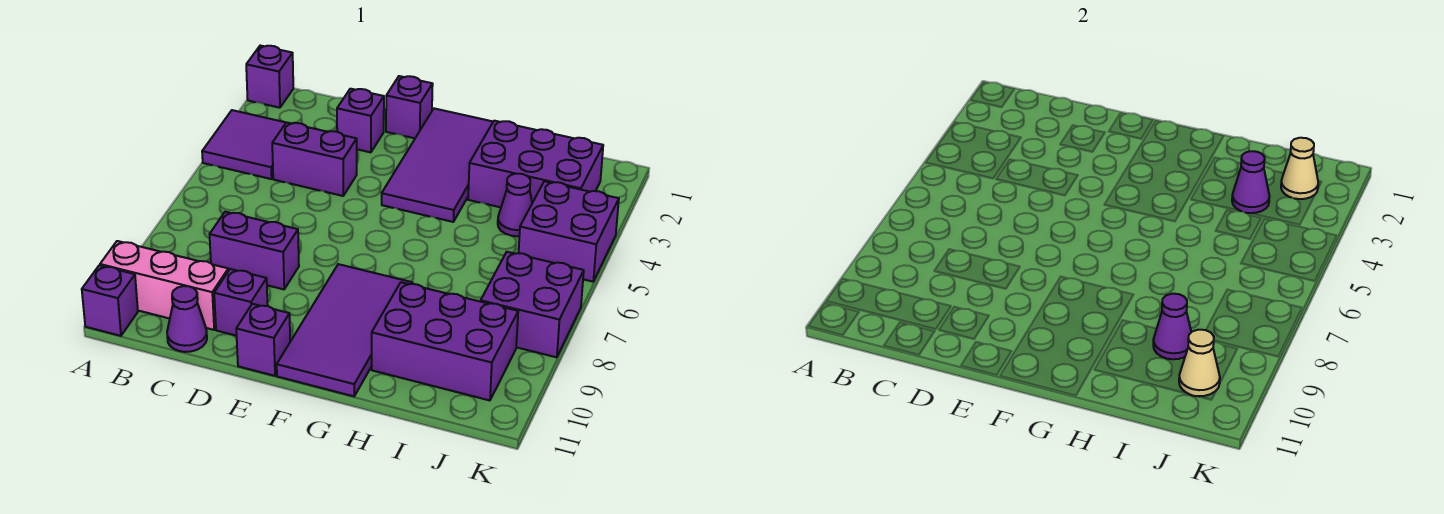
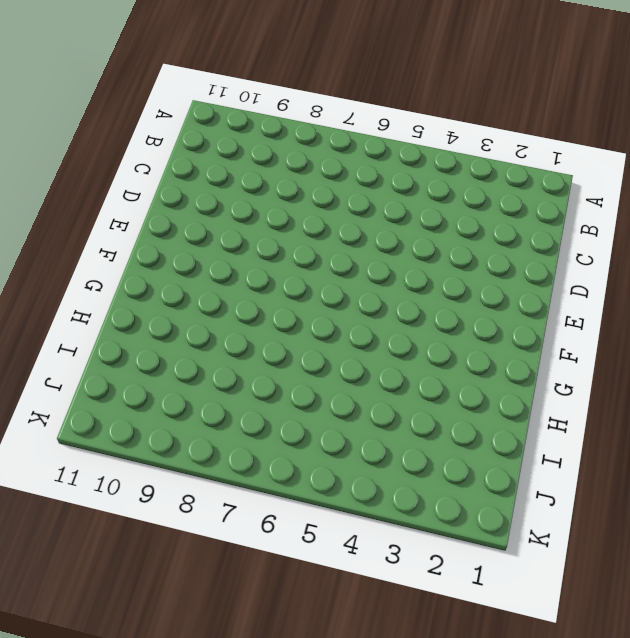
none -> purple 1x1 brick [246,46,293,108]
none -> purple 2x2 tile [202,110,286,179]
none -> pink 1x3 brick [100,241,228,330]

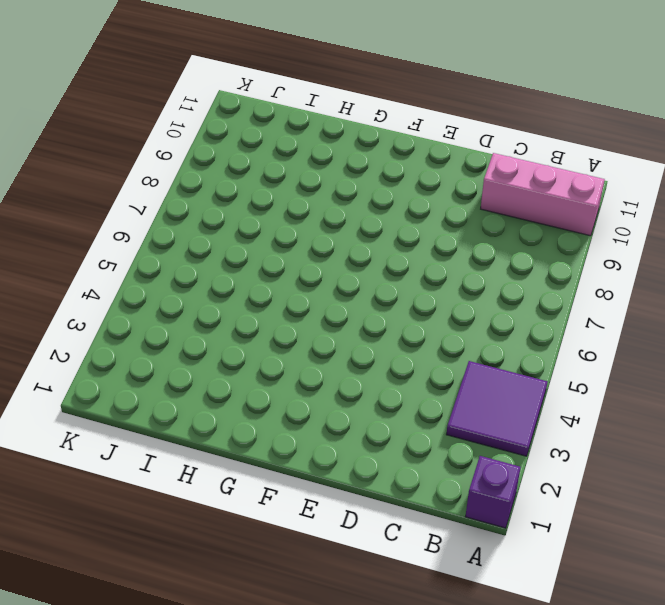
none -> purple 1x1 brick [82,265,138,336]
none -> purple 1x2 brick [272,122,357,196]
none -> purple 1x2 brick [210,212,299,289]

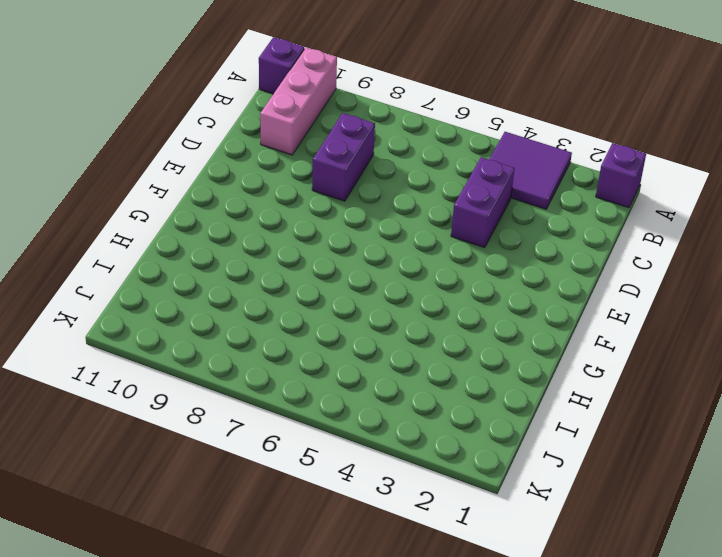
none -> purple 1x1 cone [167,286,207,352]
none -> purple 1x1 brick [337,89,384,152]
none -> purple 1x1 brick [214,269,268,336]

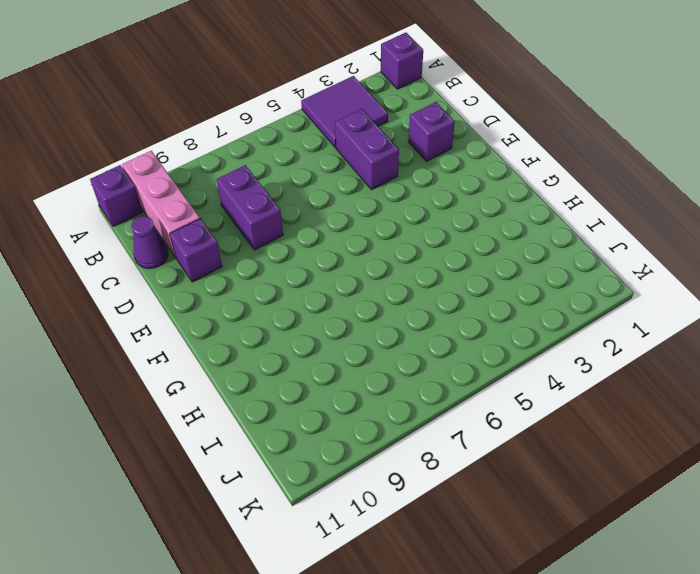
none -> purple 1x1 brick [386,76,433,138]
none -> purple 1x1 brick [236,304,290,376]
none -> purple 2x4 tile [382,108,493,222]

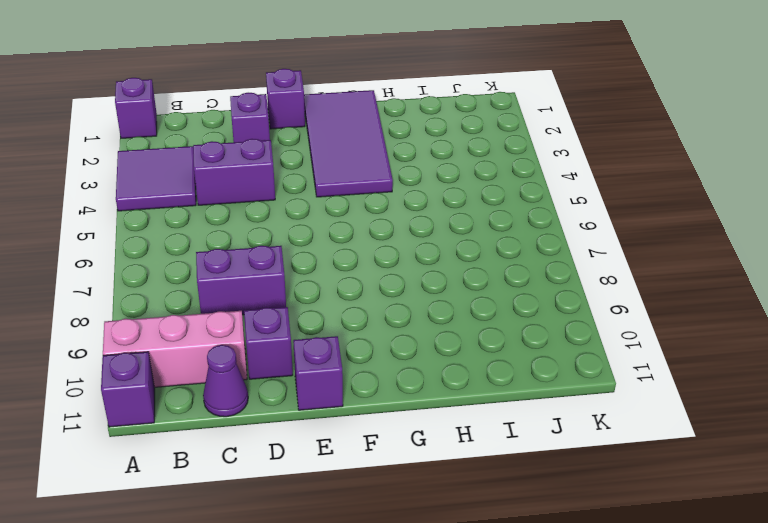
none -> purple 2x4 tile [277,264,413,396]
none -> purple 2x3 brick [468,121,603,207]
none -> purple 2x3 brick [372,282,518,400]

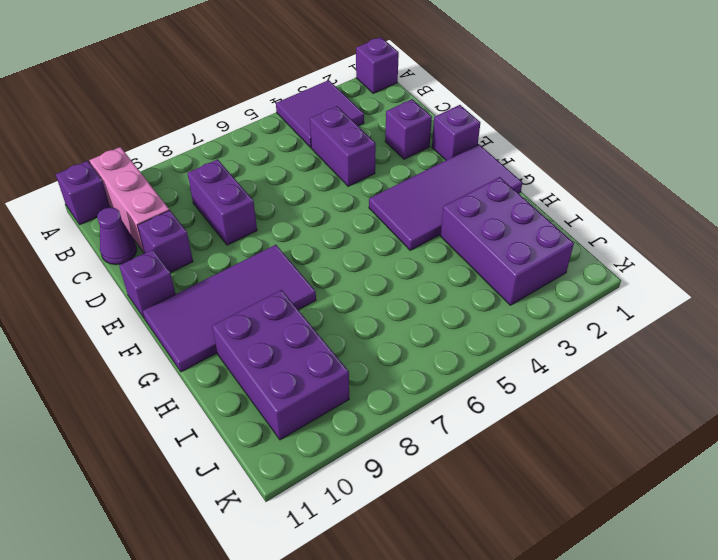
none -> purple 1x1 cone [498,174,532,236]
none -> purple 2x2 brick [519,181,619,282]
none -> purple 2x2 brick [481,252,584,357]

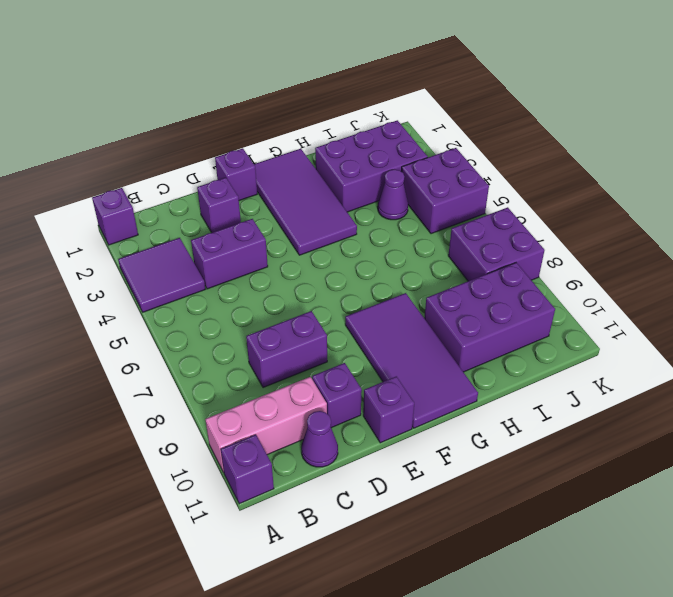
none -> purple 1x1 cone [1232,151,1270,213]
none -> purple 1x1 cone [1153,294,1191,359]
none -> tan 1x1 cone [1281,138,1318,199]

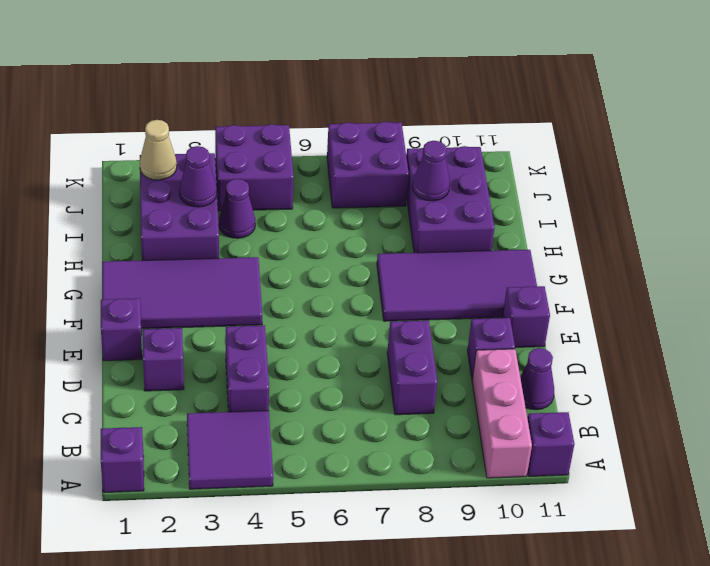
none -> tan 1x1 cone [1179,330,1220,396]

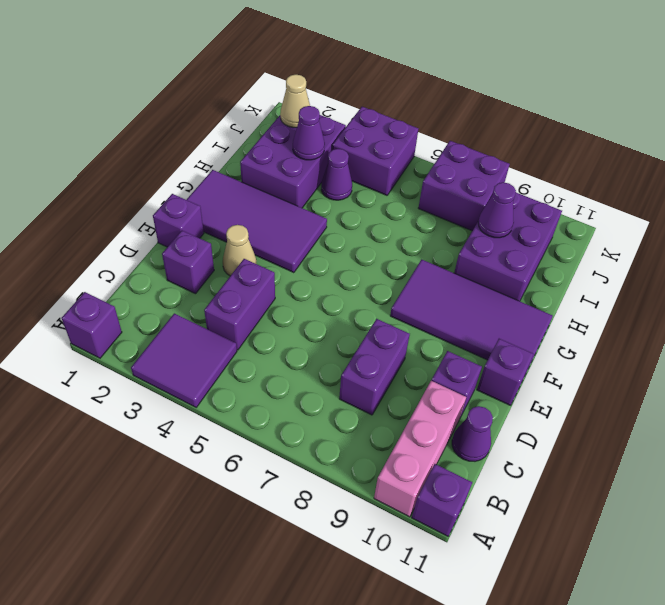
tan 1x1 cone [223,225,256,276] -> tan 1x1 cone moved to [1179,330,1220,396]

